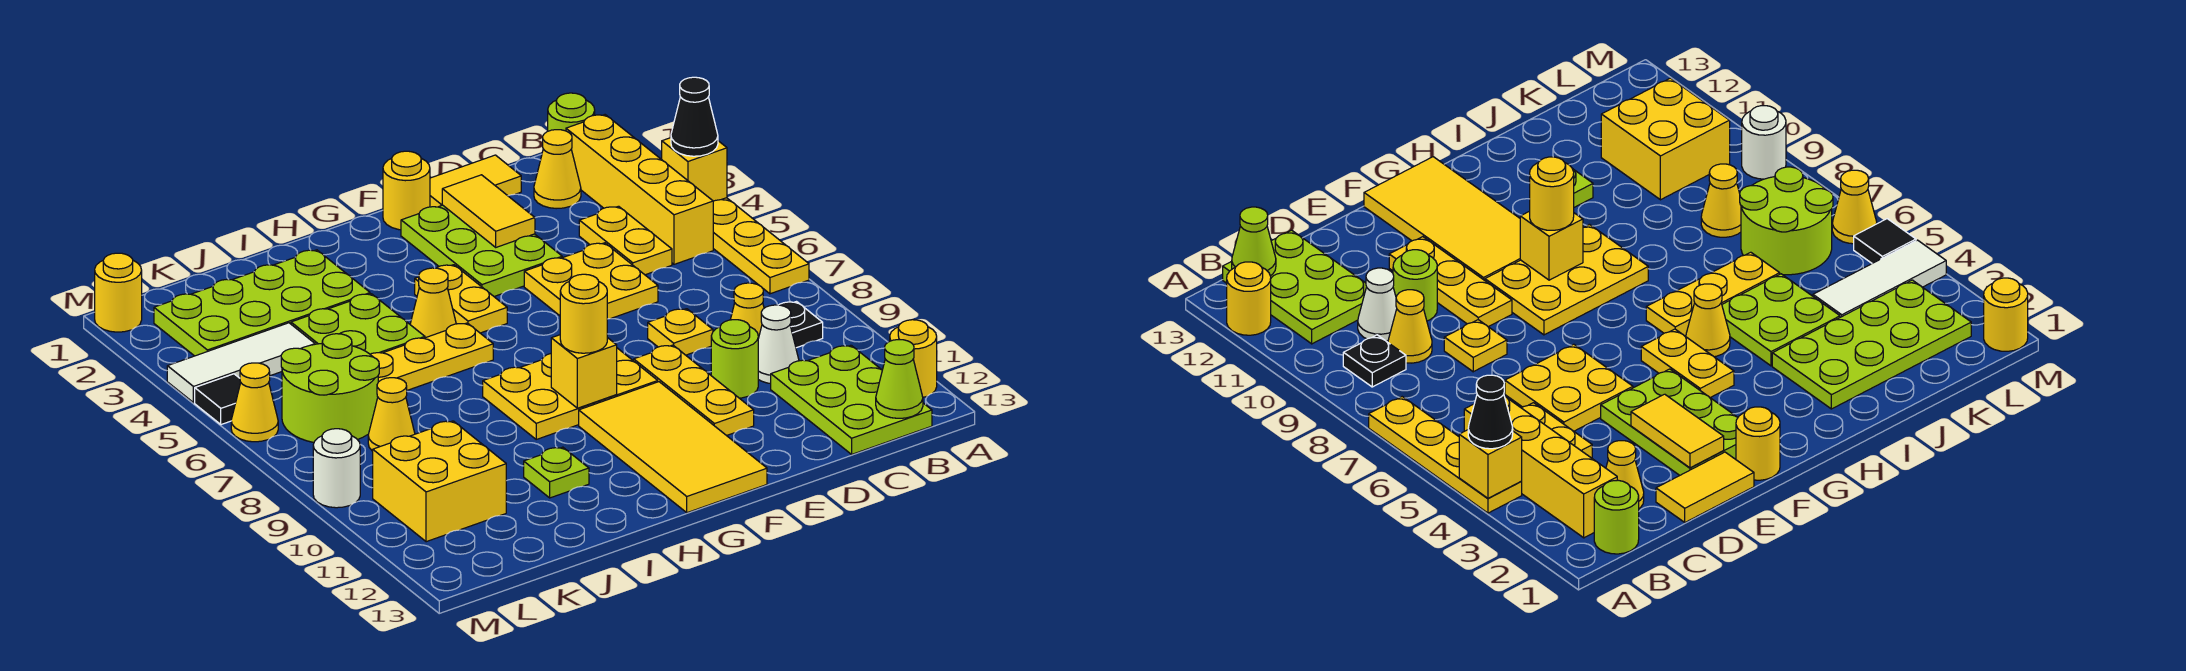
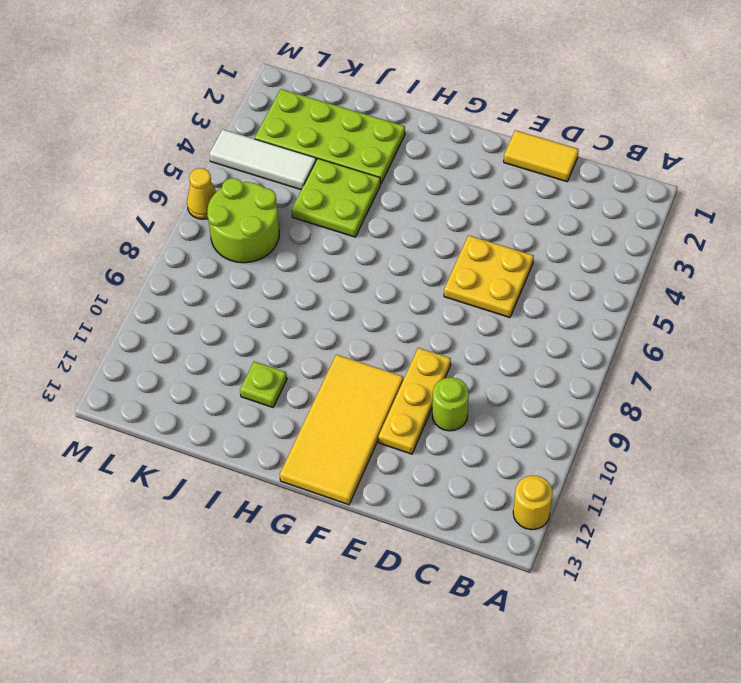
none -> yellow 1x4 plate [713,198,809,294]
none -> lime 1x1 round brick [548,93,595,131]
none -> yellow 1x4 brick [566,115,713,264]
none -> black 1x1 plate [779,302,823,348]

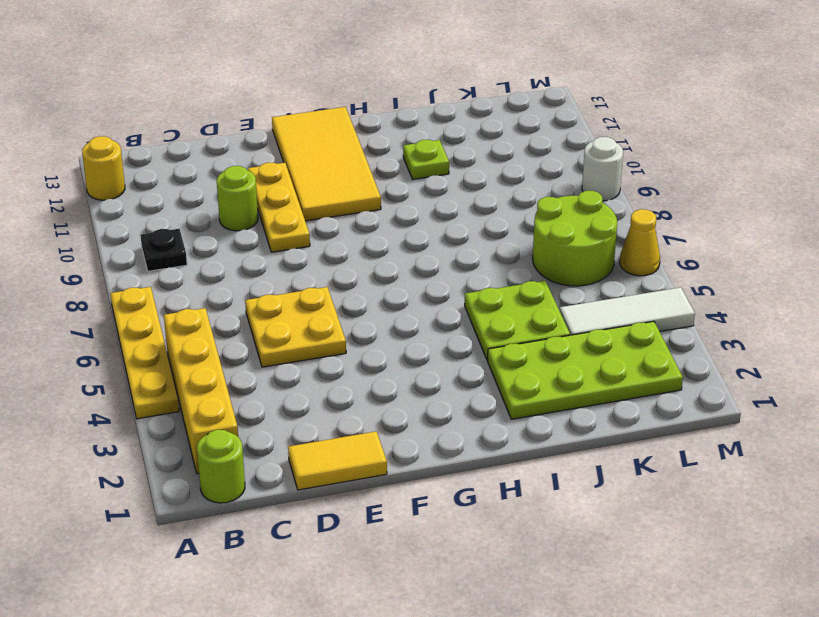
none -> lime 2x3 plate [771,345,932,454]
none -> yellow 1x1 cone [534,130,581,209]
none -> yellow 1x2 plate [579,206,672,275]
none -> yellow 1x1 cone [730,283,764,338]

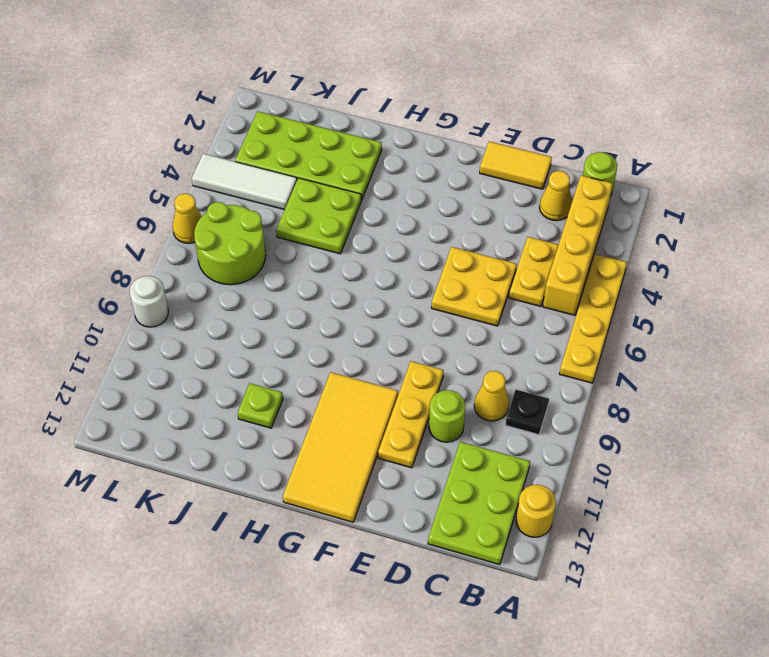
none -> white 1x1 cone [758,305,799,383]
none -> yellow 1x1 plate [648,309,713,355]
none -> lime 2x3 plate [401,205,562,296]
none -> yellow 1x1 round brick [383,151,430,230]

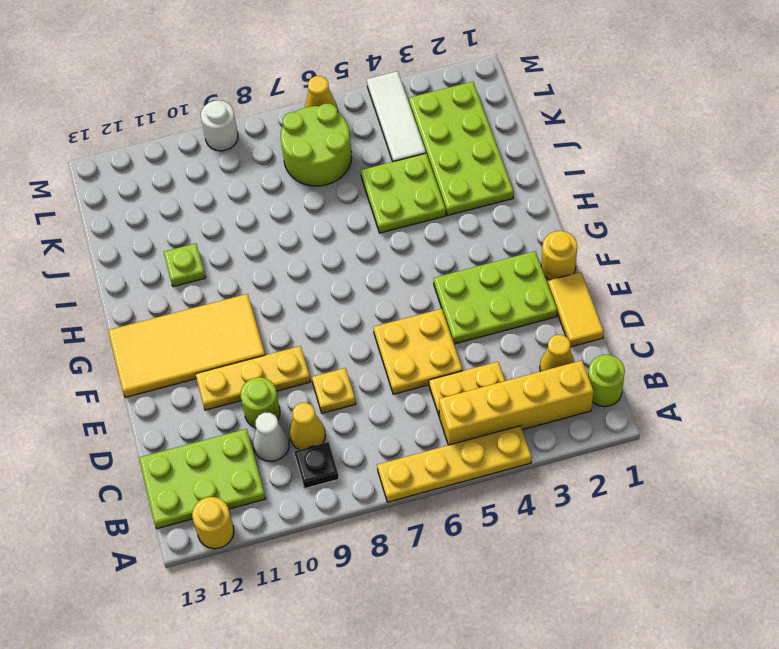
none -> yellow 2x3 plate [483,348,658,439]
none -> yellow 1x2 plate [415,265,507,333]
none -> yellow 1x1 cone [410,268,456,338]
none -> yellow 1x3 plate [370,323,493,390]

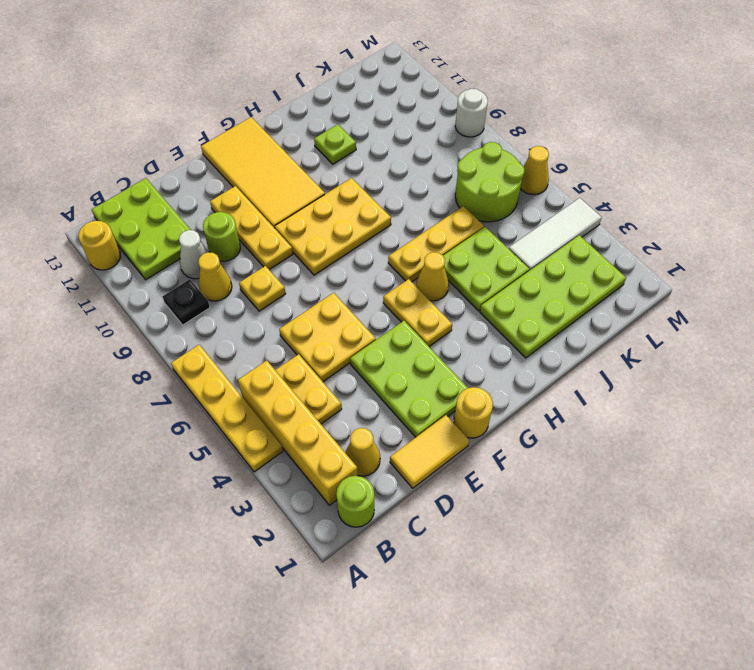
none -> yellow 1x1 cone [368,378,415,451]
none -> yellow 2x2 brick [373,421,506,542]
none -> yellow 1x1 round brick [95,253,142,332]
none -> black 1x1 tile [195,374,241,425]

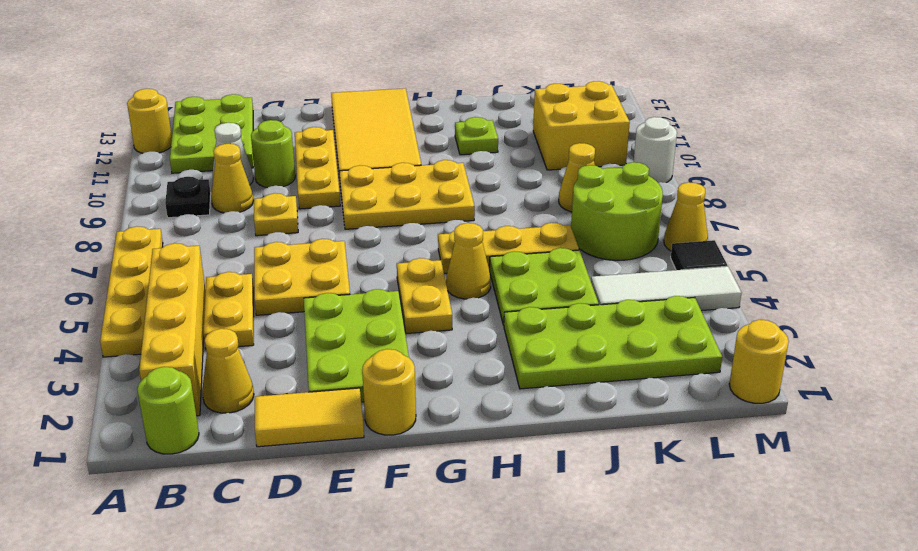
none -> yellow 1x1 brick [662,138,727,201]
none -> lime 1x1 cone [876,340,923,418]
none -> yellow 1x2 tile [442,175,535,247]
none -> yellow 1x1 brick [551,335,617,408]

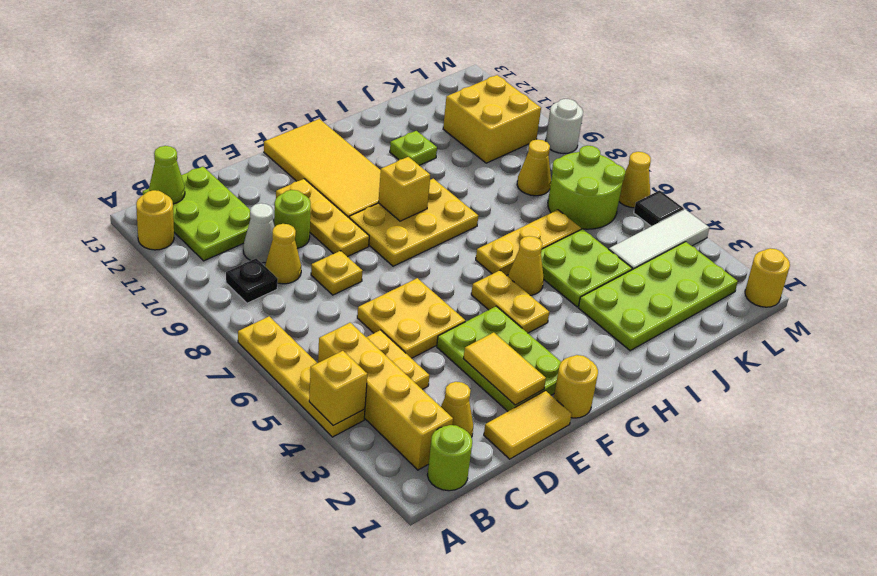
none -> black 1x1 cone [671,77,718,156]
none -> yellow 1x1 round brick [560,274,607,353]

